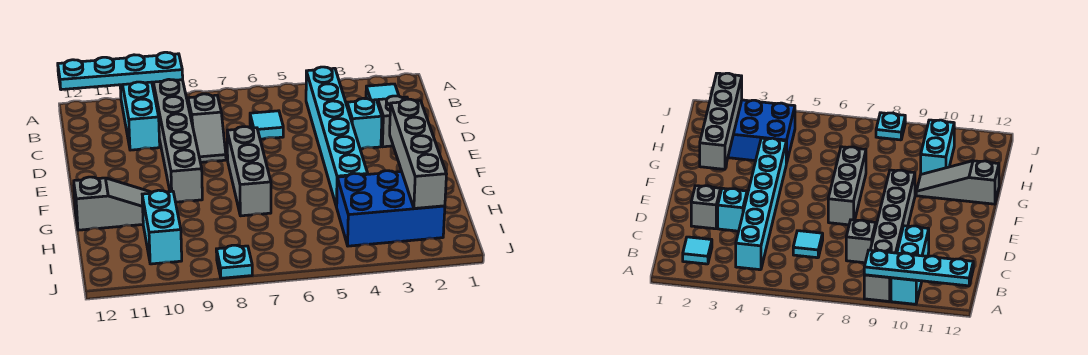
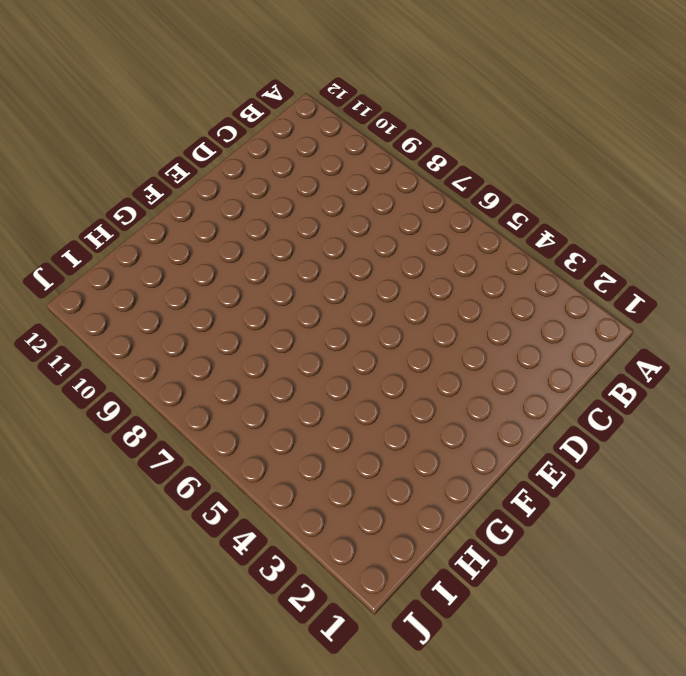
none -> grey 1x6 brick [152,79,202,202]
none -> cyan 1x3 brick [120,82,160,150]
none -> cyan 1x1 tile [366,84,399,103]

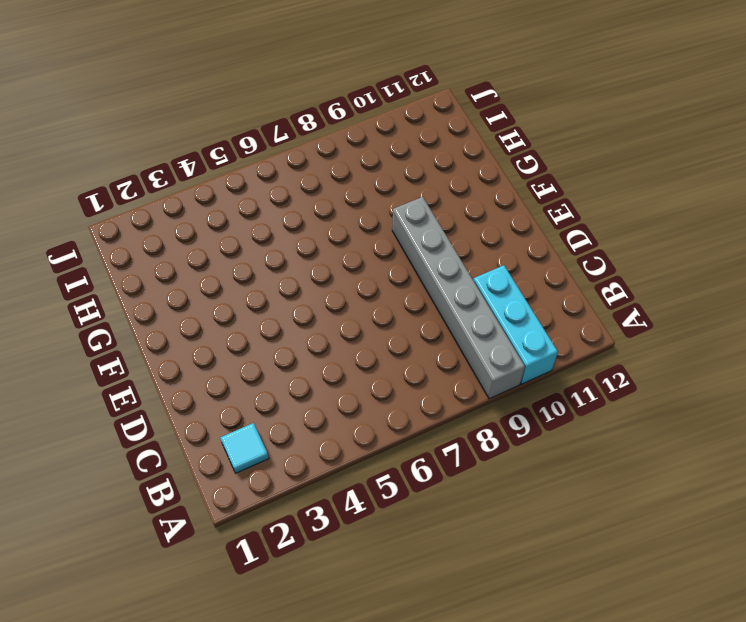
none -> cyan 1x6 brick [306,67,368,207]
none -> cyan 1x1 tile [250,111,283,139]
none -> grey 1x2 slope [188,94,226,162]

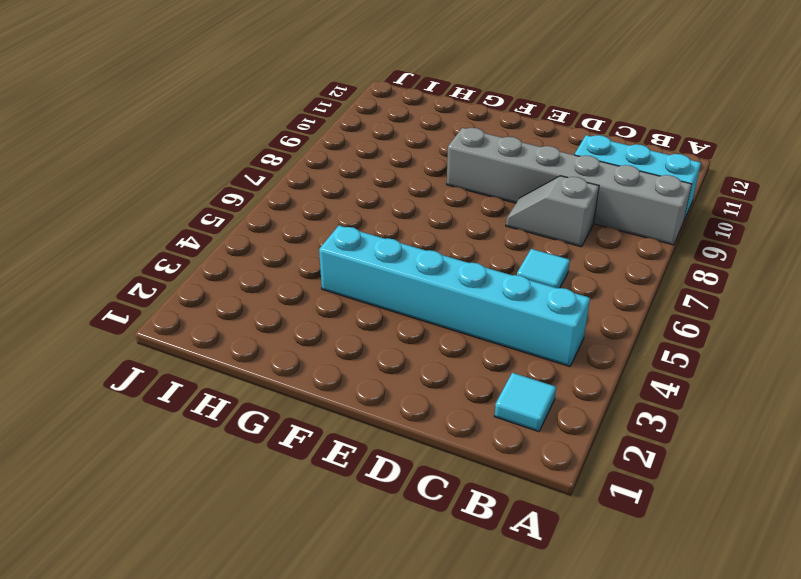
none -> grey 1x1 brick [378,96,408,147]
none -> cyan 1x1 brick [347,98,382,149]
none -> grey 1x3 brick [227,127,271,216]

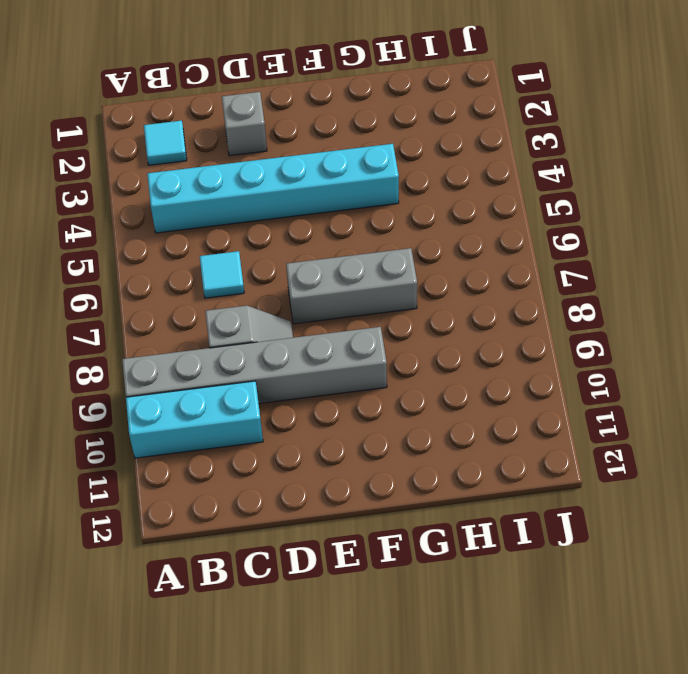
none -> cyan 1x1 brick [347,98,382,149]
none -> grey 1x3 slope [74,177,152,230]
none -> blue 2x3 brick [337,171,445,246]

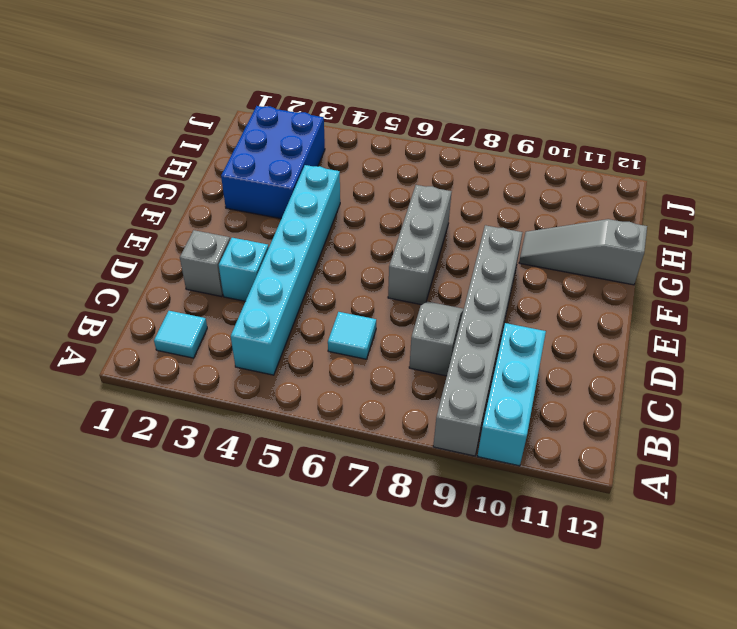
blue 2x3 brick [221,106,325,219] -> blue 2x3 brick turned to [337,171,445,246]
none -> cyan 1x2 brick [142,190,182,264]
none -> cyan 1x1 plate [216,245,252,278]
none -> cyan 1x4 plate [58,52,183,90]

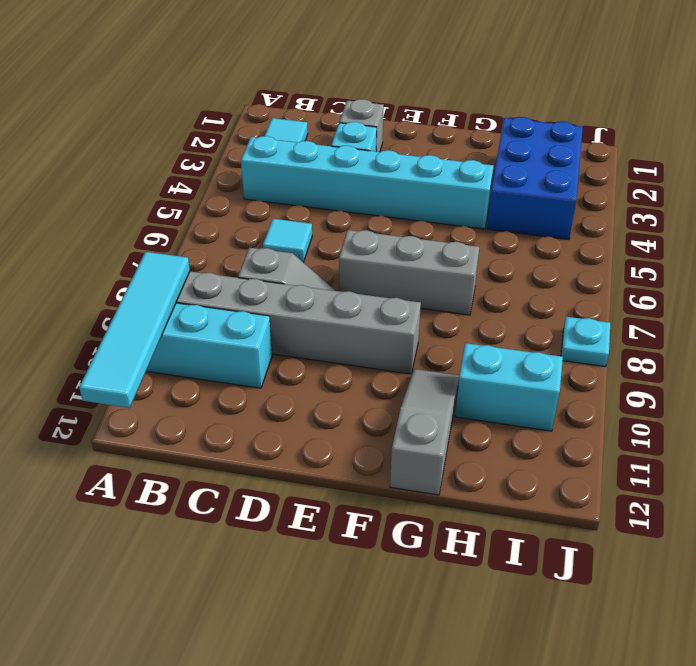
cyan 1x4 tile [79,252,190,408] -> cyan 1x4 plate [58,52,183,90]
none -> grey 1x4 brick [390,99,447,209]

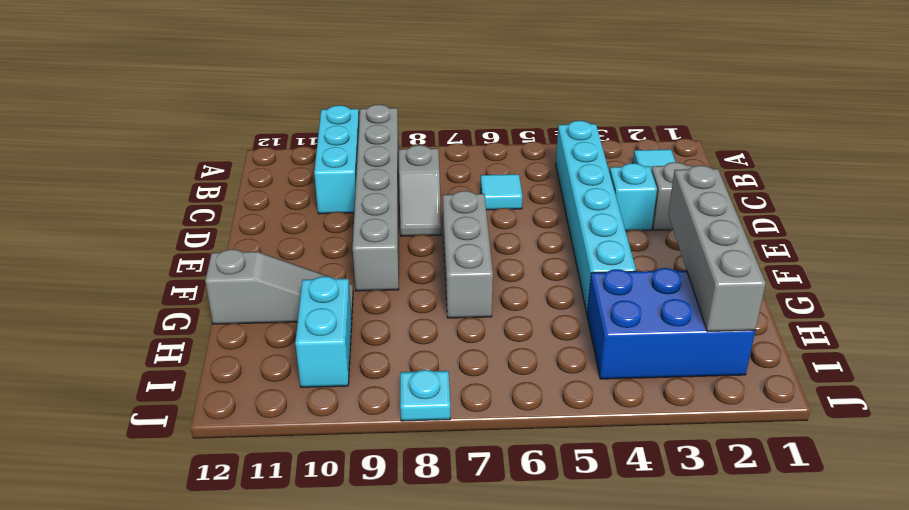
none -> cyan 1x4 plate [58,52,183,90]

